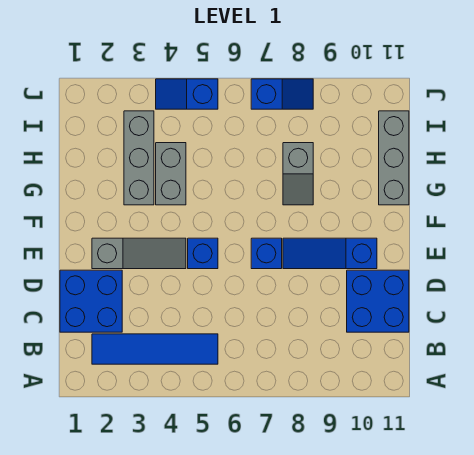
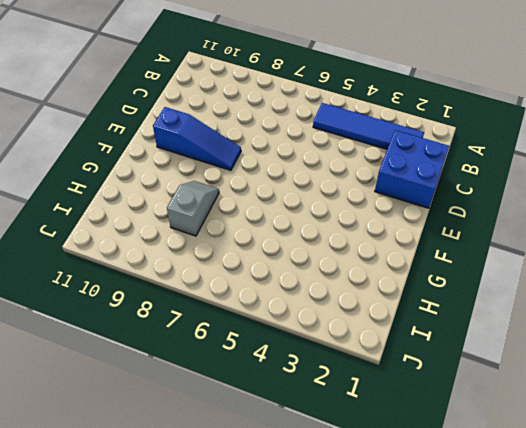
none -> blue 2x2 brick [347,270,409,332]
none -> grey 1x3 slope [92,238,186,269]
none -> blue 1x1 brick [188,238,218,269]

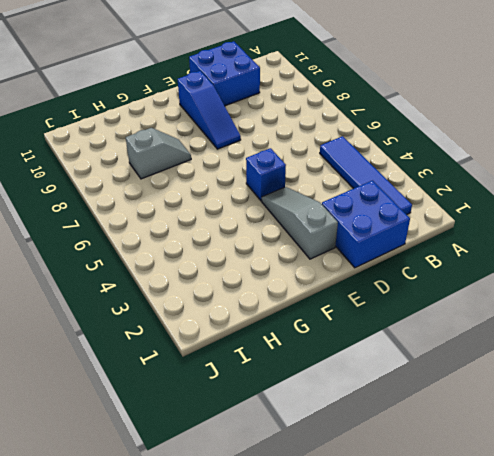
none -> blue 1x1 brick [251,238,282,269]
none -> grey 1x3 brick [124,111,154,205]
none -> grey 1x2 brick [156,143,186,205]

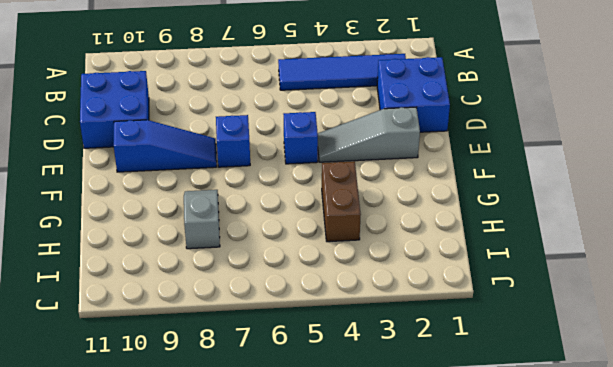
brown 1x2 brick [322,161,361,242] -> grey 1x2 brick [156,143,186,205]
none -> grey 1x3 brick [124,111,154,205]
none -> grey 1x3 brick [379,111,409,205]
none -> blue 1x2 slope [156,79,218,109]

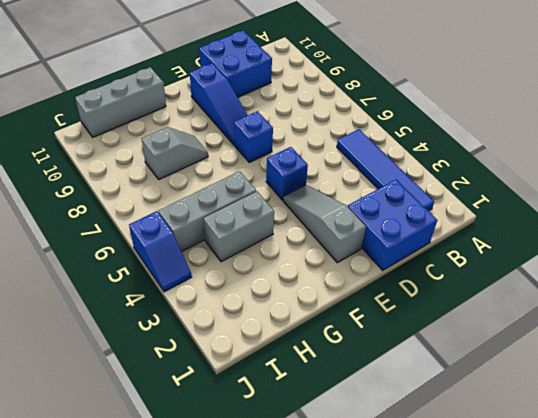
grey 1x3 brick [159,171,256,252] -> grey 1x3 brick moved to [124,111,154,205]
none -> blue 1x2 slope [251,79,313,109]

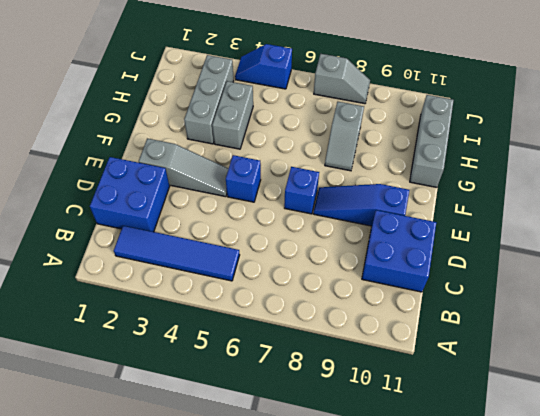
grey 1x2 slope [314,54,370,104] -> blue 1x2 slope [251,79,313,109]

